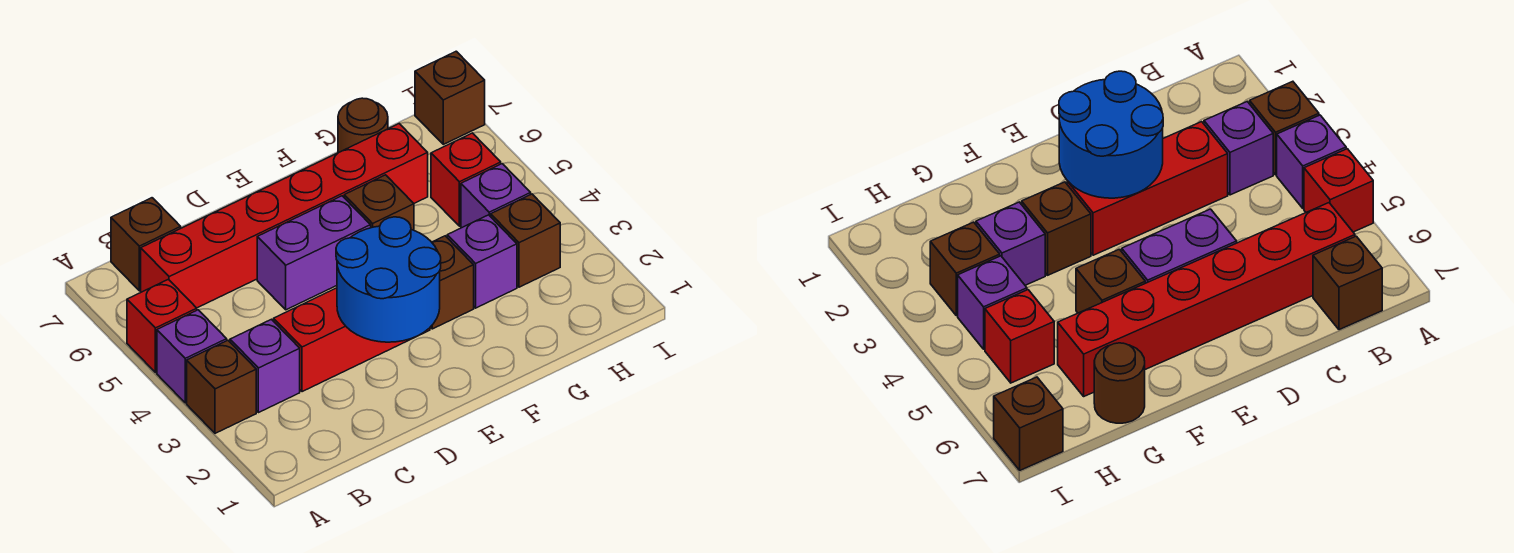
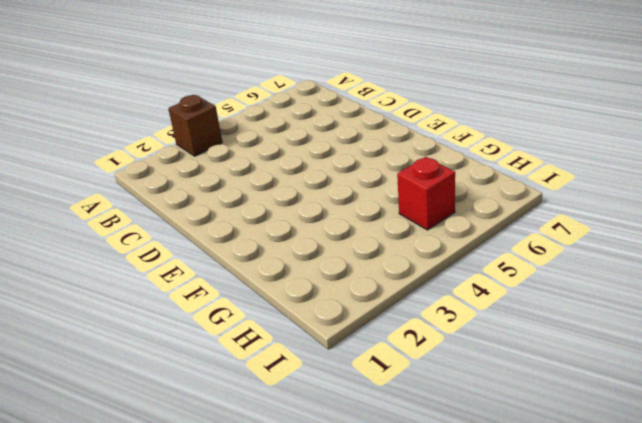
none -> purple 1x1 brick [157,310,227,403]
none -> red 1x1 brick [127,279,197,373]
none -> purple 1x1 brick [230,319,300,413]

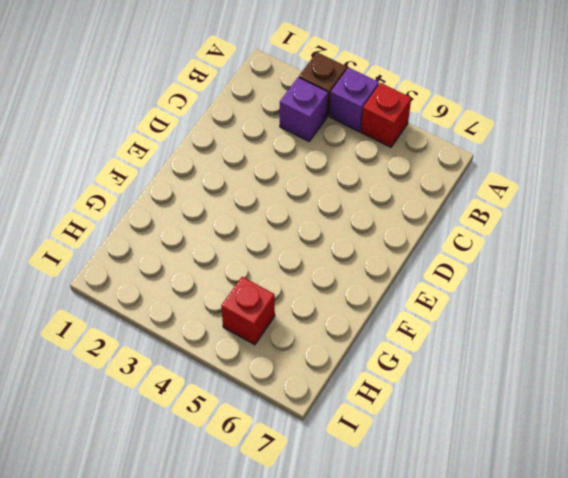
none -> red 1x6 brick [141,124,428,308]
none -> brown 1x1 brick [111,198,181,291]
none -> red 1x3 brick [274,288,430,392]

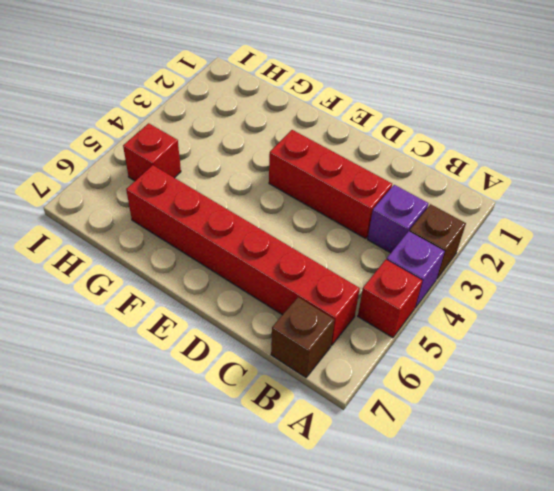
none -> purple 1x2 brick [257,196,371,310]
none -> brown 1x1 brick [431,236,474,329]
none -> brown 1x1 brick [344,175,414,230]

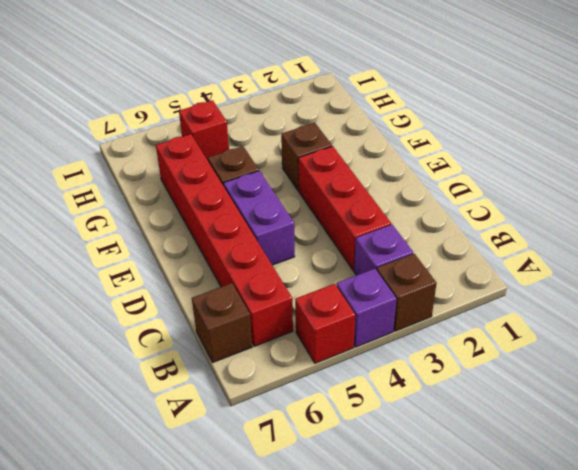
none -> purple 1x1 brick [447,215,517,308]
none -> brown 1x1 round brick [338,98,388,153]
none -> brown 1x1 brick [491,194,560,287]

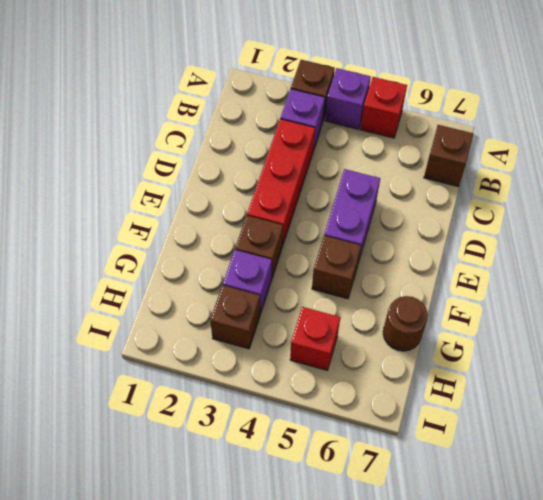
none -> red 1x6 brick [141,124,428,308]
none -> purple 1x1 brick [461,164,531,228]
none -> brown 1x1 brick [415,51,485,144]

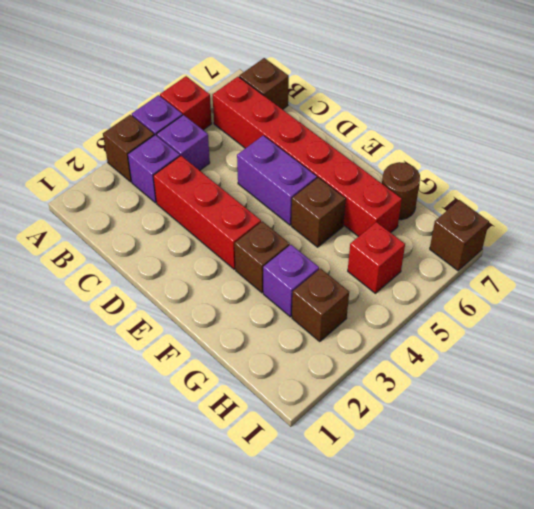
purple 1x1 brick [157,115,210,170] -> purple 1x1 brick moved to [461,164,531,228]
none -> blue 2x2 round brick [336,217,441,342]

